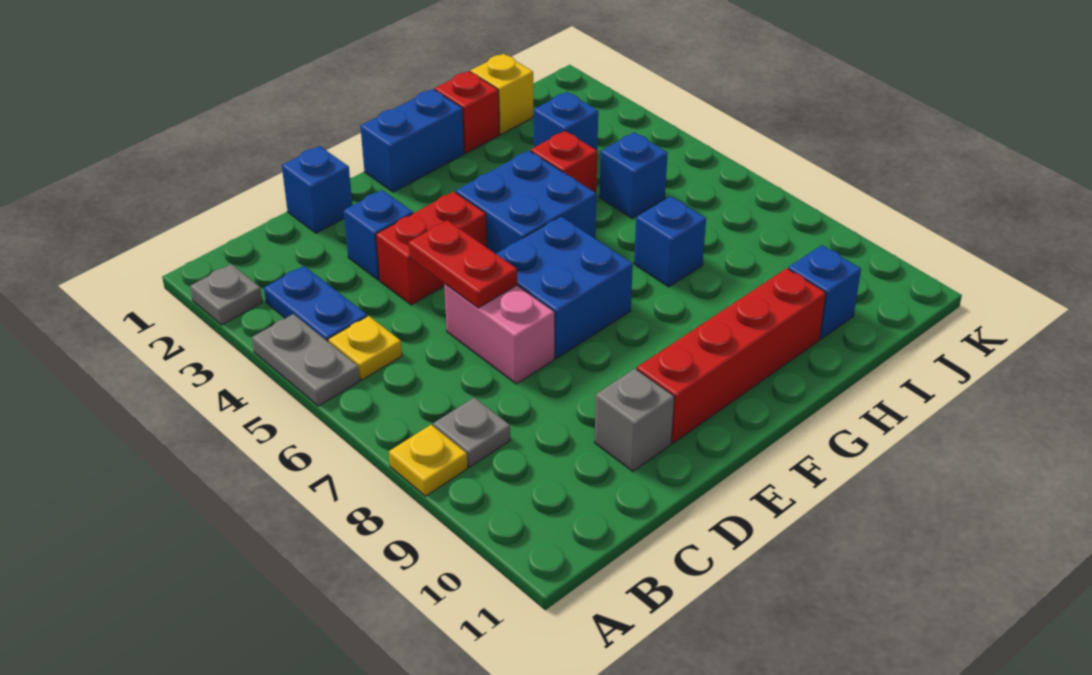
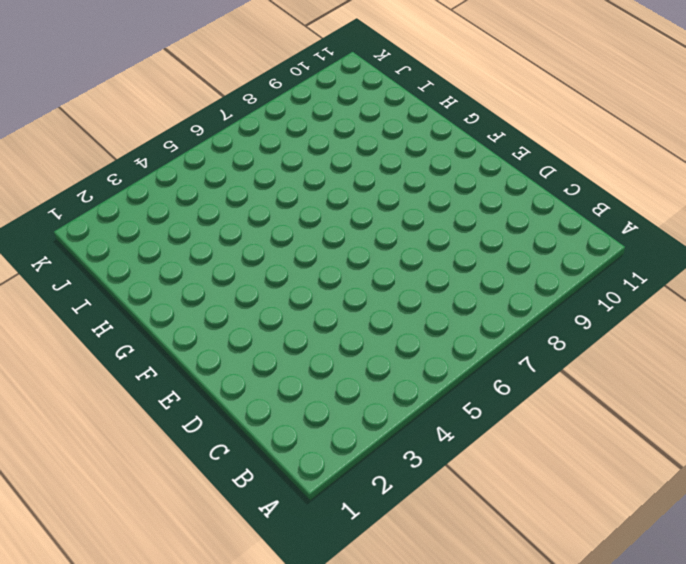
none -> grey 1x1 plate [190,264,262,325]
none -> grey 1x2 plate [252,314,360,406]
none -> yellow 1x1 plate [389,425,468,496]

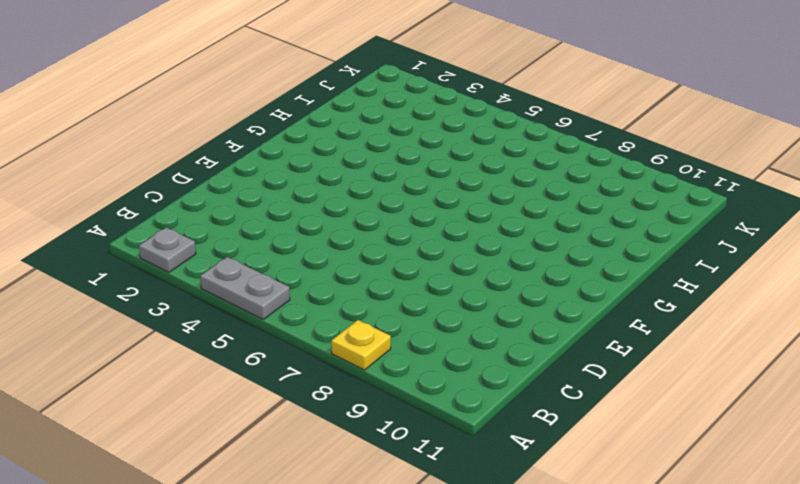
none -> blue 1x2 plate [264,266,367,341]
none -> yellow 1x1 plate [328,316,402,380]
none -> grey 1x1 plate [433,398,510,467]

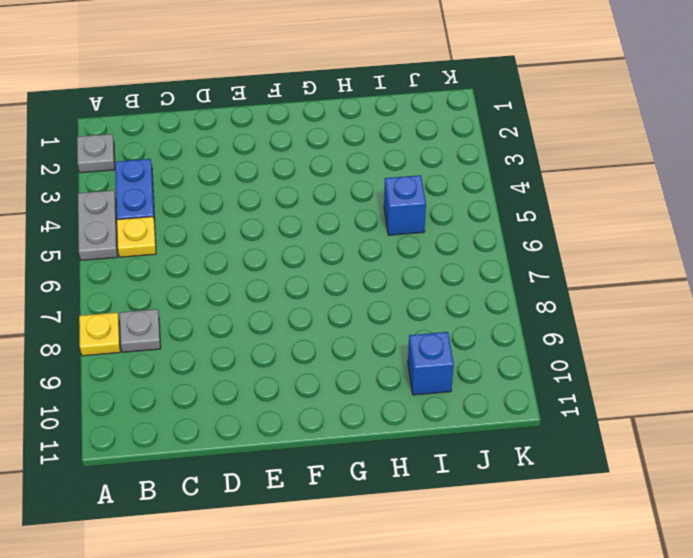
none -> blue 1x1 brick [282,146,352,233]
none -> blue 1x1 brick [344,190,413,280]
none -> red 1x2 brick [376,192,487,305]

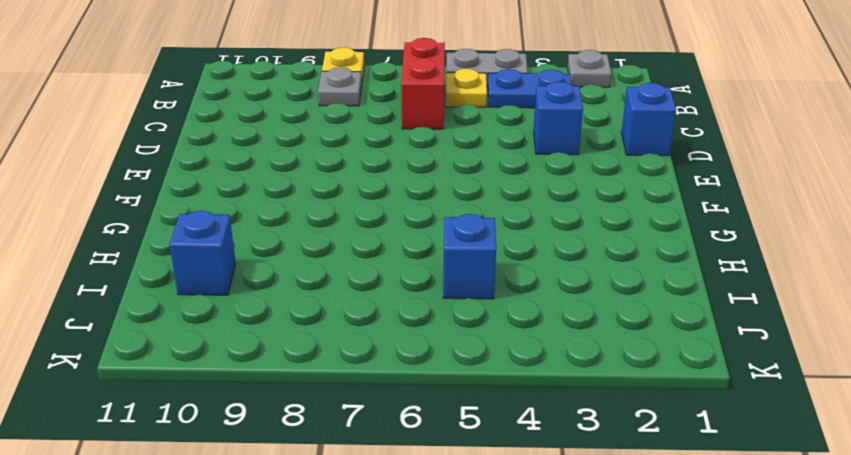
red 1x2 brick [401,38,445,129] -> red 1x2 brick moved to [376,192,487,305]
none -> pink 1x2 brick [444,284,555,384]
none -> grey 1x1 brick [595,369,674,471]
none -> blue 2x2 brick [496,216,633,358]

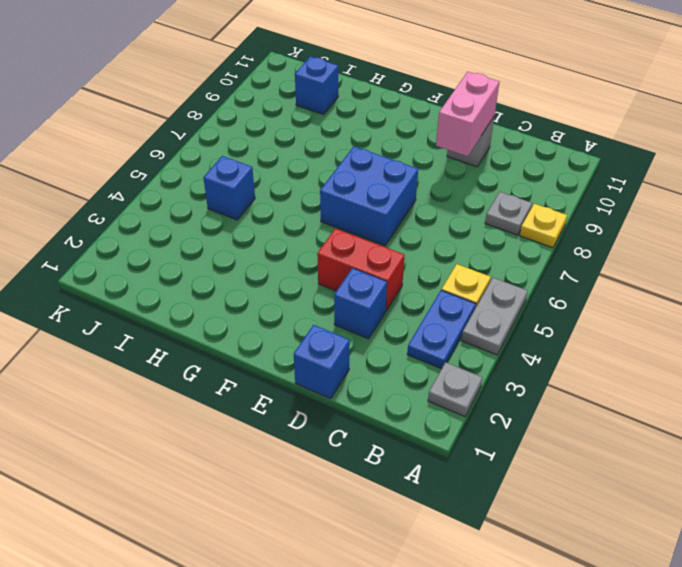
pink 1x2 brick [436,72,500,156] -> pink 1x2 brick moved to [444,284,555,384]
none -> red 1x4 brick [637,268,826,443]
none -> blue 1x2 brick [360,89,464,192]
none -> blue 2x2 brick [456,151,596,254]

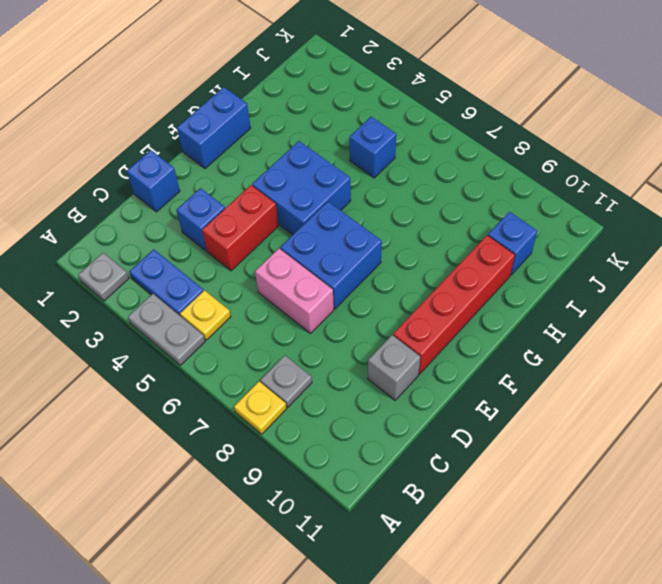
none -> red 1x1 brick [435,71,499,153]
none -> red 1x1 brick [531,131,597,193]
none -> blue 1x1 brick [634,196,706,287]

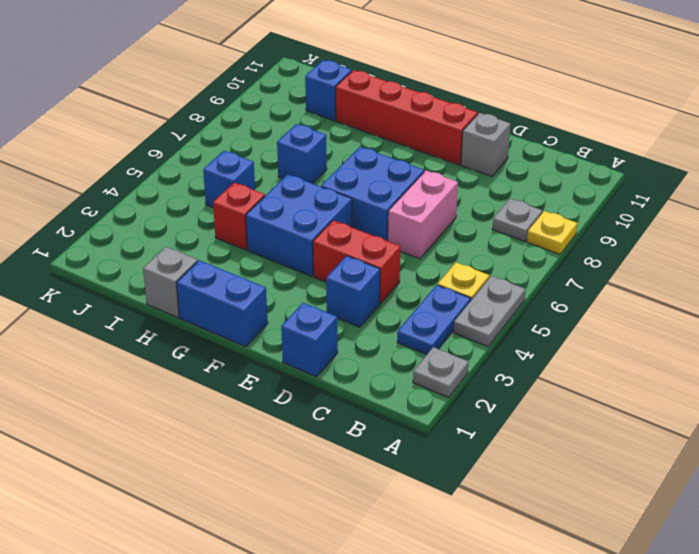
grey 1x1 brick [143,247,198,318] -> red 1x1 brick [435,71,499,153]
none -> yellow 1x1 brick [470,54,533,134]
none -> blue 1x1 brick [534,92,598,150]
none -> red 1x2 plate [408,220,517,308]

